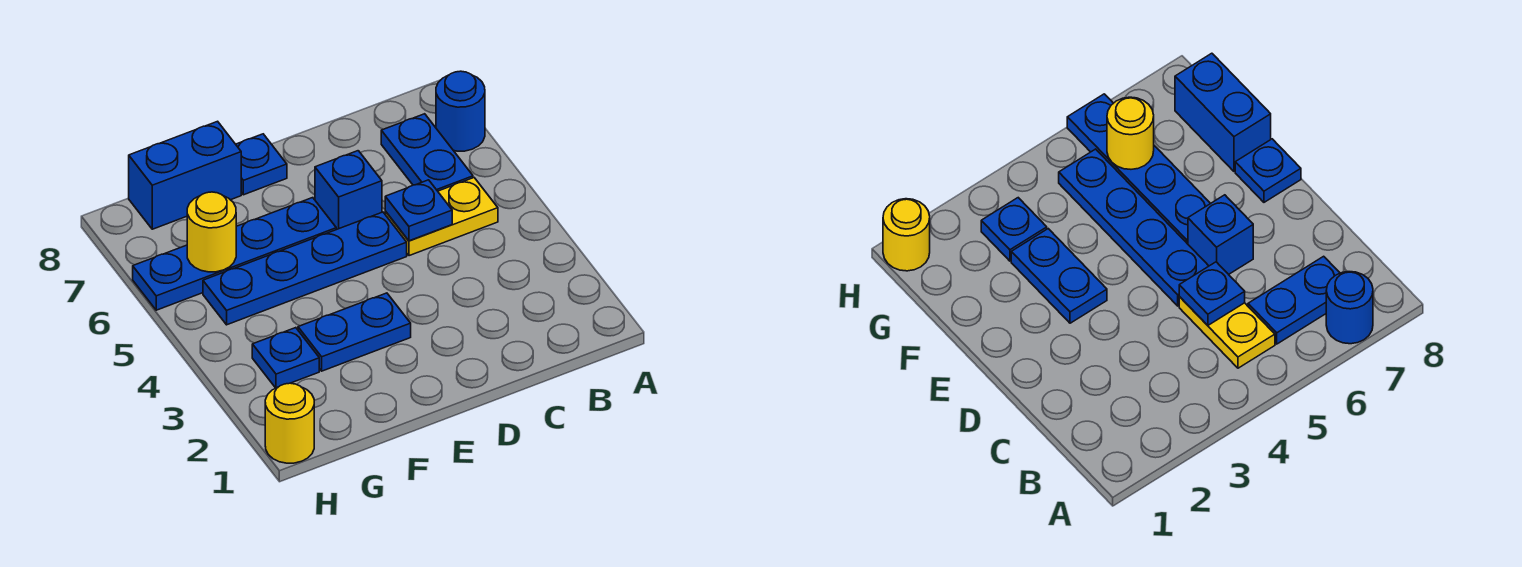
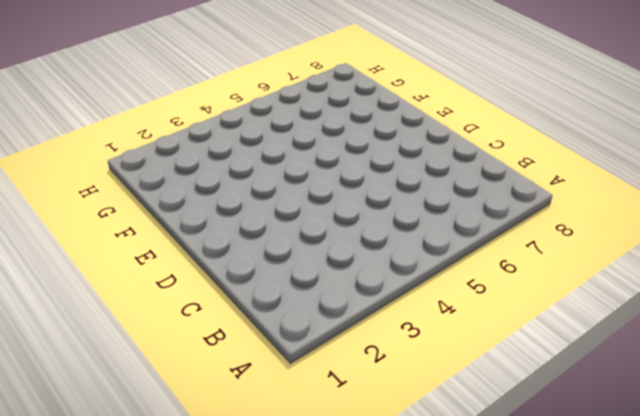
none -> blue 1x1 round brick [436,71,485,151]
none -> yellow 1x2 plate [385,178,498,256]
none -> blue 1x2 plate [381,114,473,191]

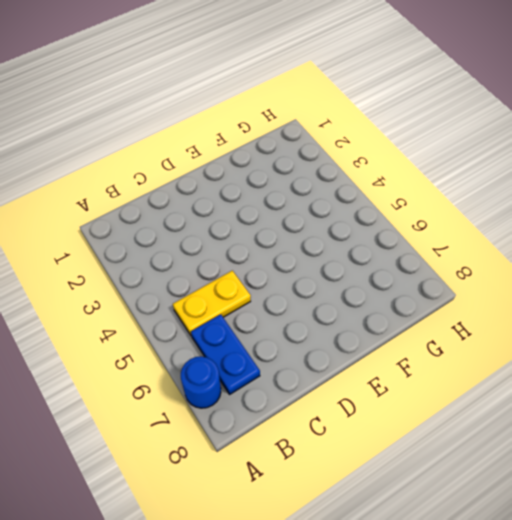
none -> blue 1x4 plate [203,212,407,325]
none -> blue 1x1 brick [315,151,382,230]
none -> blue 1x2 plate [298,293,411,371]

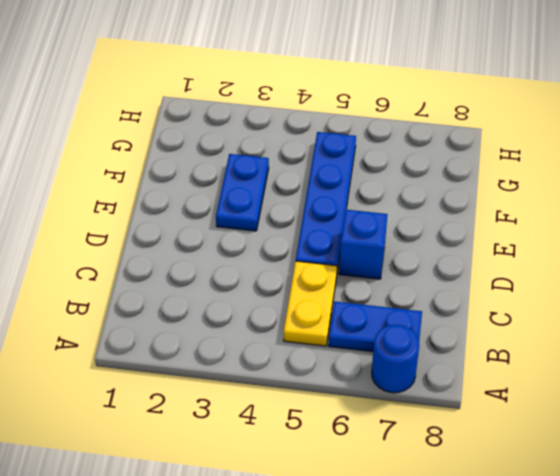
none -> blue 1x4 plate [133,198,336,310]
none -> blue 1x1 plate [236,134,287,195]
none -> blue 1x2 brick [129,121,241,229]

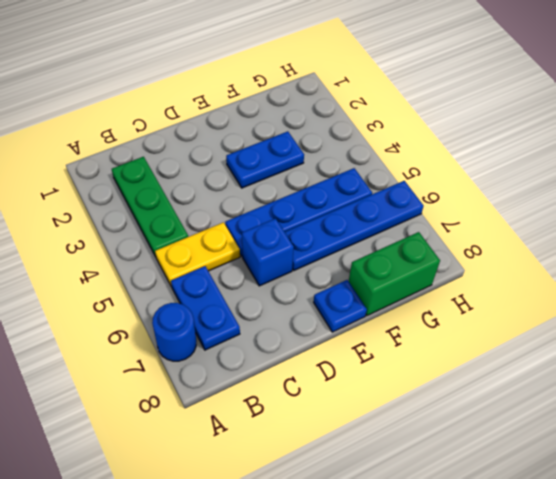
green 1x3 plate [112,157,188,257] -> none
green 1x2 brick [349,232,440,316] -> blue 1x2 brick [129,121,241,229]
none -> blue 1x1 plate [252,328,319,388]
none -> yellow 1x1 round brick [265,383,314,463]
none -> blue 1x1 plate [385,180,452,241]

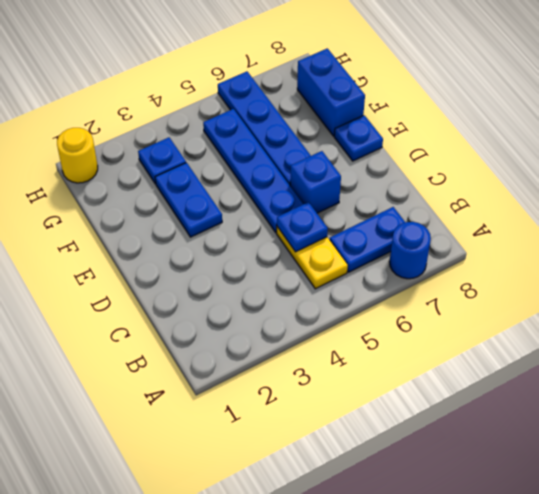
none -> yellow 1x1 round brick [187,192,236,272]

